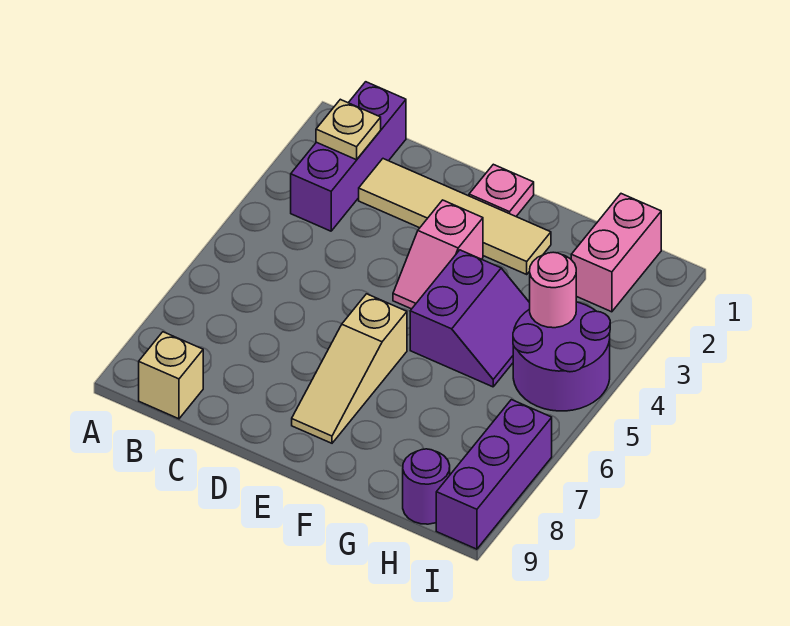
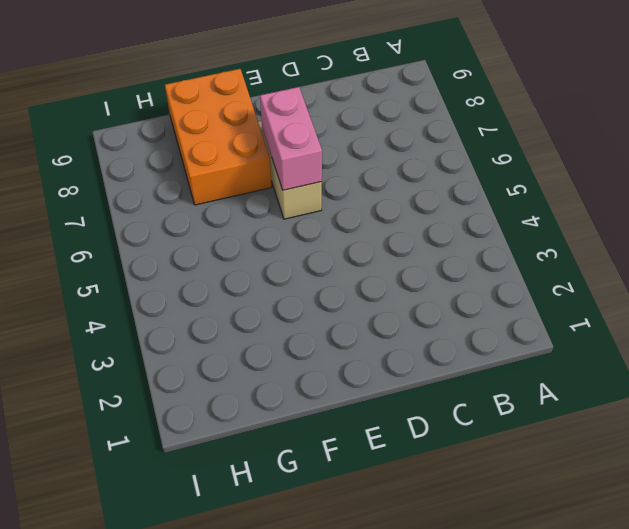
pink 1x2 brick [260,87,322,190] -> pink 1x2 brick moved to [571,194,661,312]
orange 2x3 brick [165,69,272,205] -> none
none -> purple 1x3 brick [291,82,406,231]
none -> tan 1x1 brick [139,332,203,419]
none -> tan 1x4 tile [359,159,551,274]

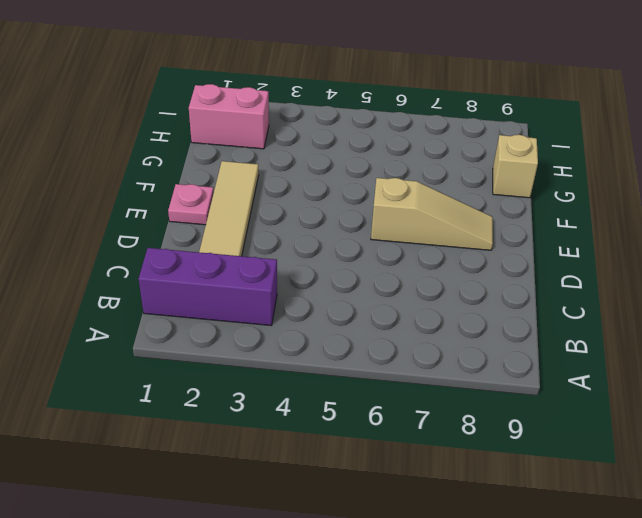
tan 1x1 brick [493,135,538,198] -> tan 1x1 brick moved to [139,332,203,419]
none -> pink 1x2 slope [393,200,483,309]
none -> purple 2x2 slope [410,250,530,387]
none -> purple 2x2 round brick [513,302,610,411]

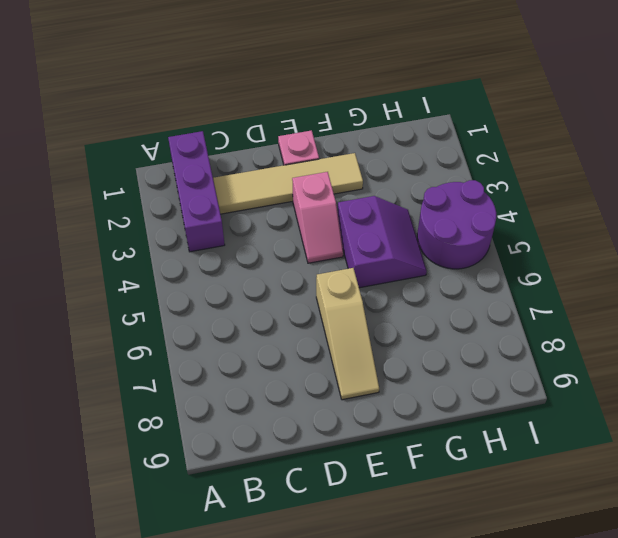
none -> tan 1x1 brick [139,332,203,419]
none -> pink 1x2 brick [571,194,661,312]
none -> purple 1x1 round brick [403,449,450,524]

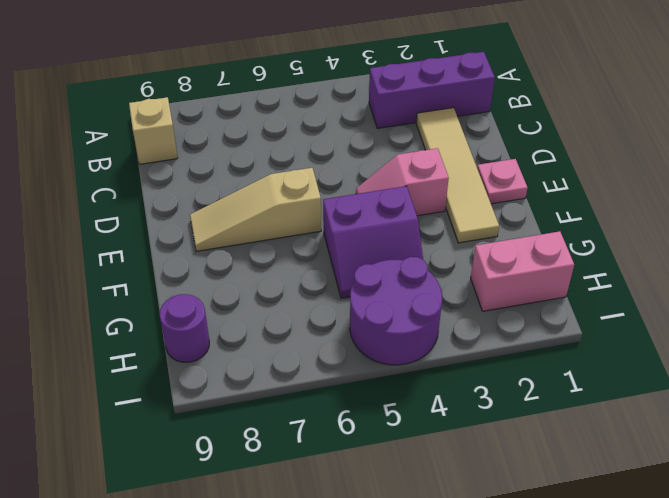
none -> purple 1x3 brick [436,400,552,549]
none -> tan 1x1 plate [316,99,381,160]
none -> pink 1x1 round brick [530,252,576,328]

